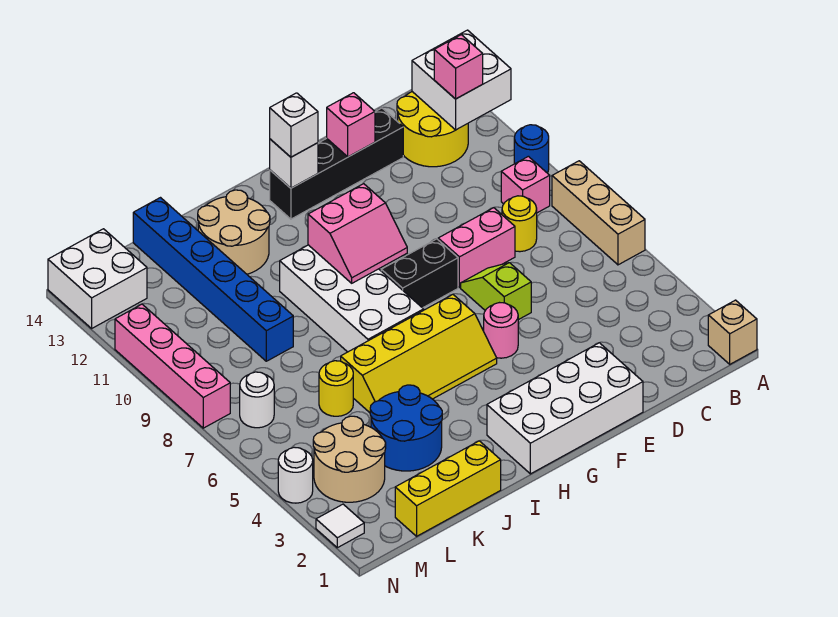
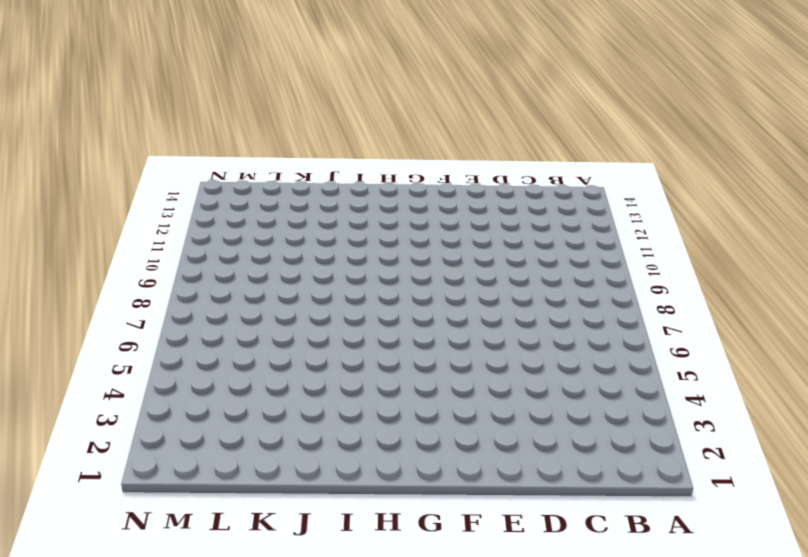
none -> tan 1x1 brick [708,300,757,364]
none -> tan 1x3 brick [552,161,645,265]
none -> blue 1x1 round brick [514,125,549,173]
none -> pink 1x1 brick [501,156,550,213]

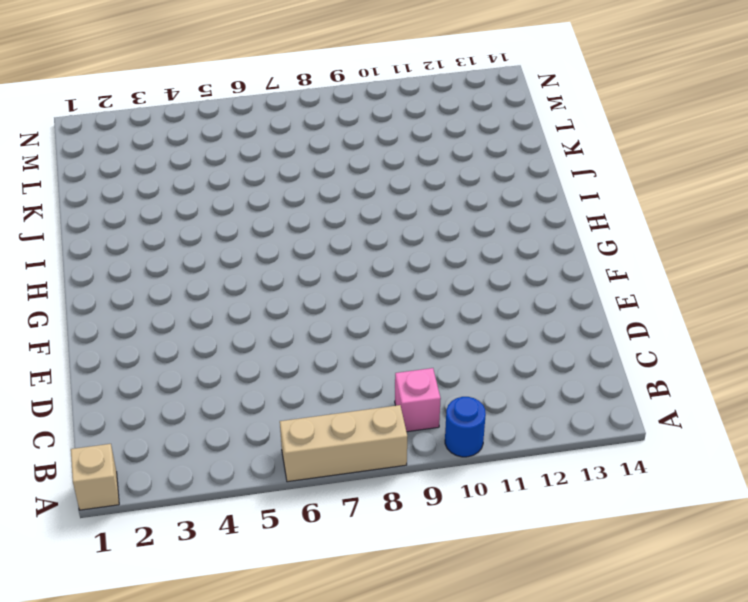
none -> yellow 2x2 round brick [397,92,468,167]
none -> yellow 1x1 round brick [502,196,537,252]
none -> pink 1x2 brick [438,208,515,288]
none -> black 1x4 brick [270,108,403,219]

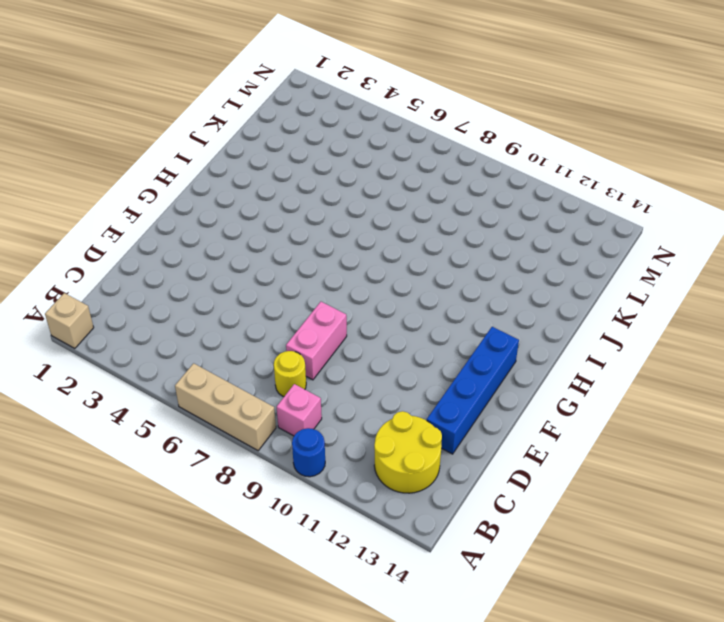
blue 1x4 brick [427,327,519,454] -> black 1x4 brick [270,108,403,219]
none -> white 2x4 brick [487,343,643,474]
none -> lime 1x2 slope [461,263,531,320]
none -> pink 1x1 round brick [484,303,518,358]
none -> black 1x2 brick [381,239,458,308]

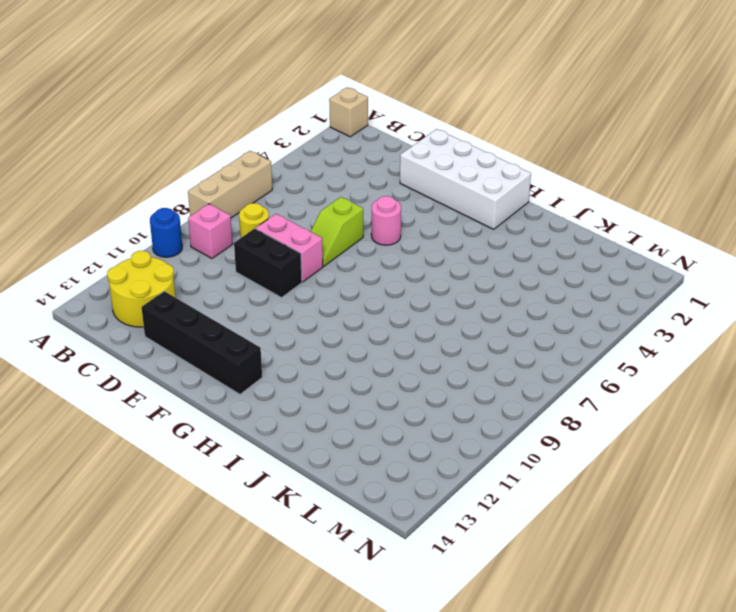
black 1x2 brick [234,229,302,298] -> black 1x2 brick moved to [381,239,458,308]
none -> yellow 2x4 slope [341,294,497,413]
none -> white 2x4 brick [280,245,424,352]
none -> tan 2x2 round brick [198,190,270,274]
none -> yellow 1x3 brick [395,441,501,536]

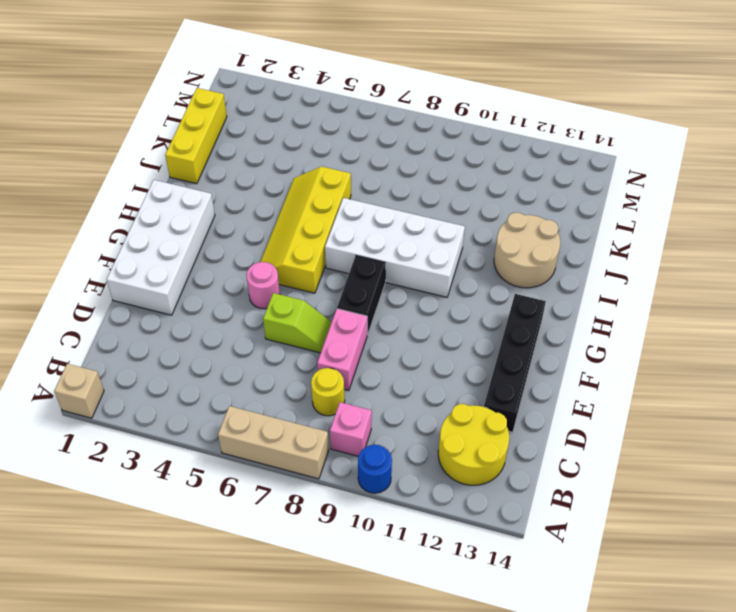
none -> blue 2x2 round brick [370,385,442,471]
none -> yellow 1x1 round brick [319,361,353,416]
none -> blue 1x6 brick [133,198,293,361]
none -> tan 2x2 round brick [313,416,386,502]

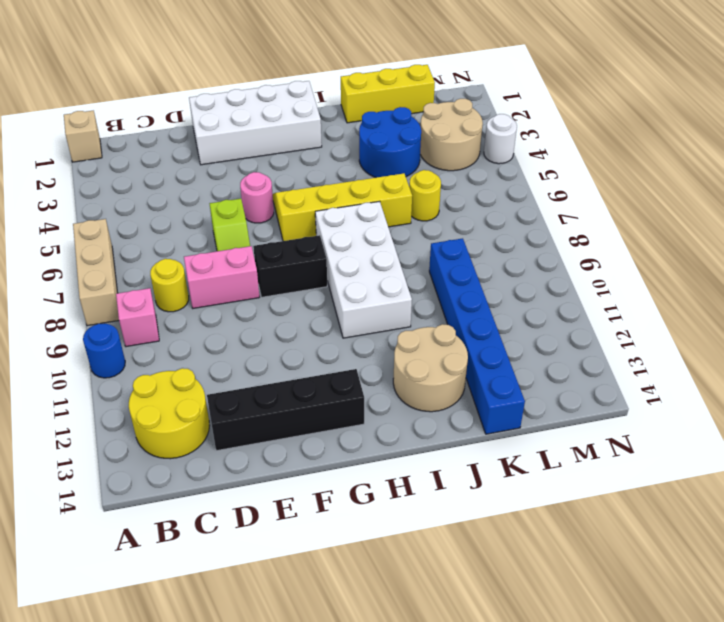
none -> white 1x1 round brick [240,372,274,428]
none -> white 2x2 brick [48,229,147,328]
none -> white 1x1 tile [316,504,364,548]
none -> pink 1x4 brick [115,304,230,428]

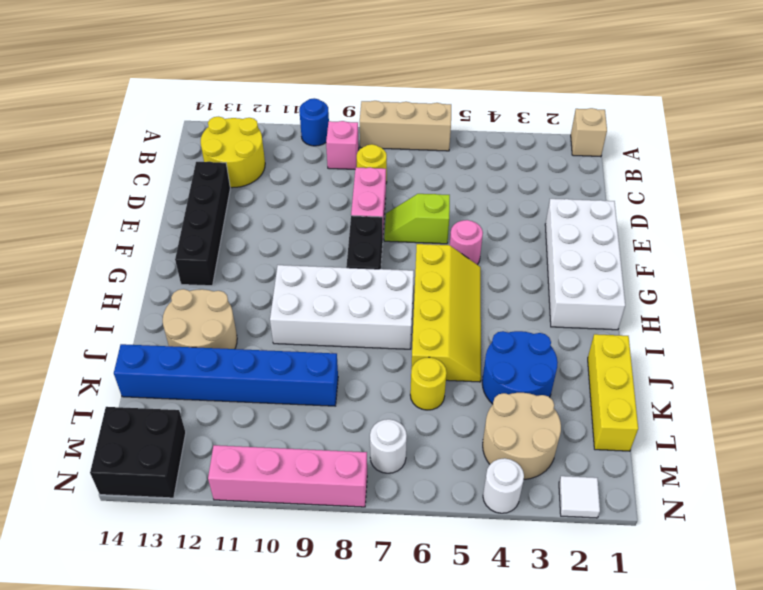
black 2x2 brick [90,407,186,498] -> white 2x2 brick [48,229,147,328]
none -> white 2x2 brick [412,30,511,130]
none -> pink 1x1 brick [327,93,375,157]
none -> pink 2x2 slope [308,184,407,283]
none -> white 1x1 brick [270,139,318,188]

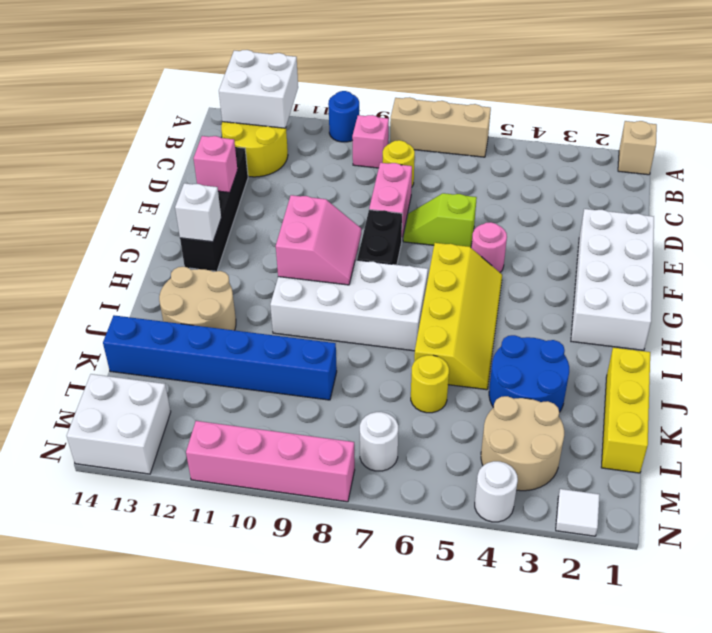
none -> pink 1x1 brick [434,35,483,99]
none -> white 1x1 brick [270,93,318,157]

